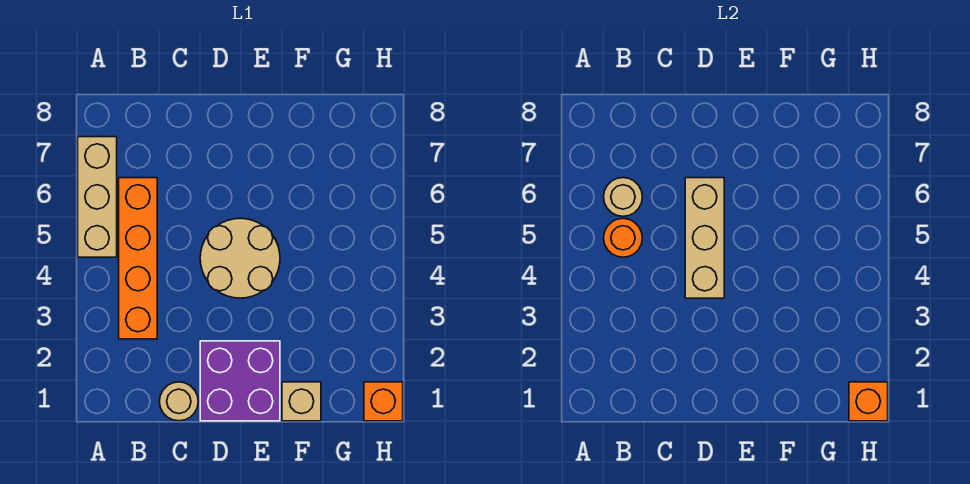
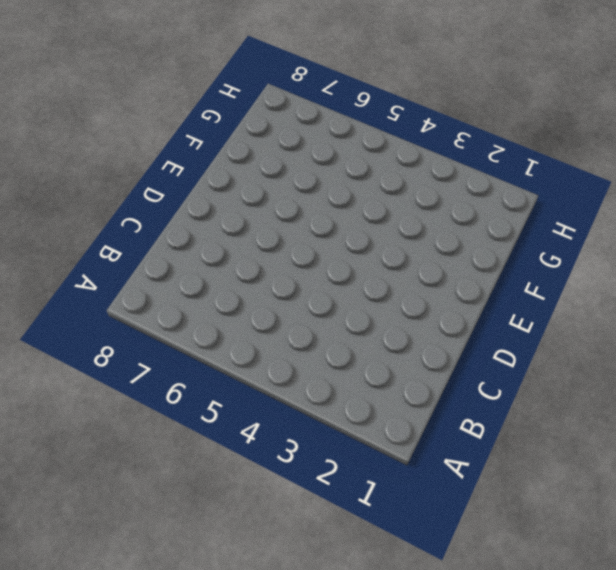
none -> tan 1x3 brick [78,137,117,257]
none -> orange 1x4 brick [119,178,157,339]

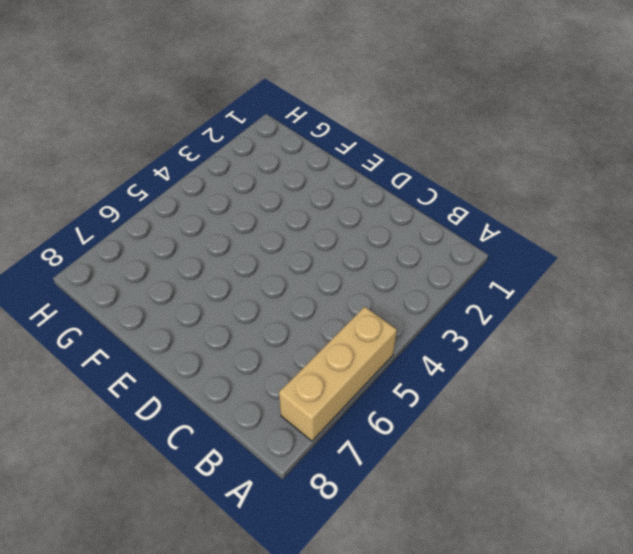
none -> orange 1x4 brick [119,178,157,339]
none -> tan 1x1 round brick [159,382,198,421]

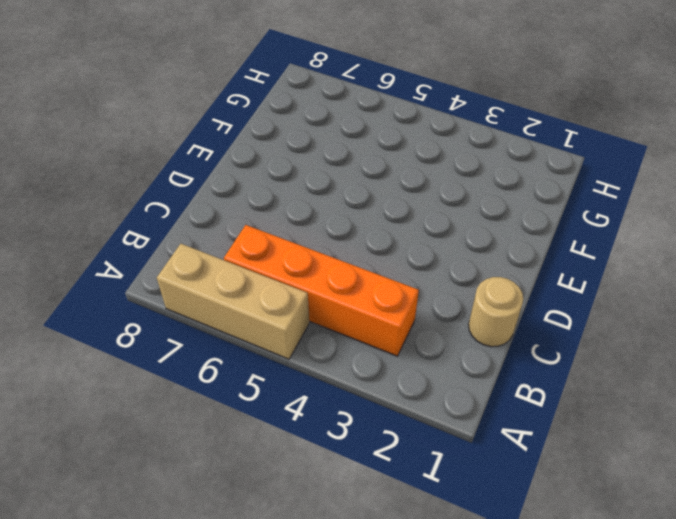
none -> purple 2x2 brick [200,341,280,421]
none -> tan 2x2 round brick [200,218,280,298]

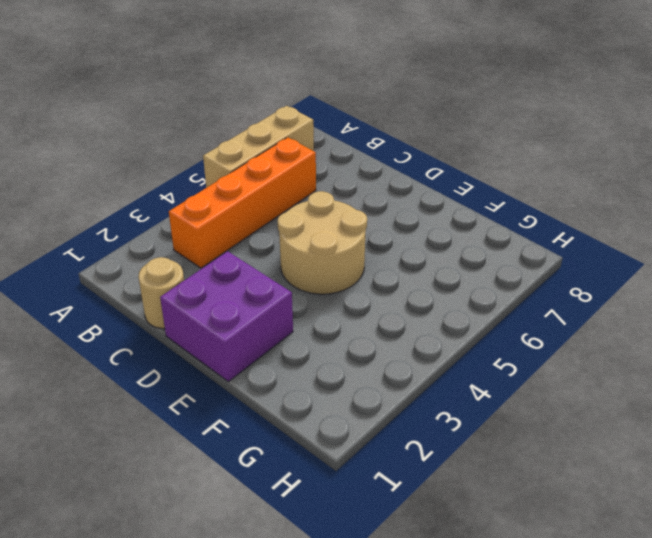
none -> tan 1x1 brick [282,382,321,421]
none -> orange 1x1 brick [364,382,403,421]

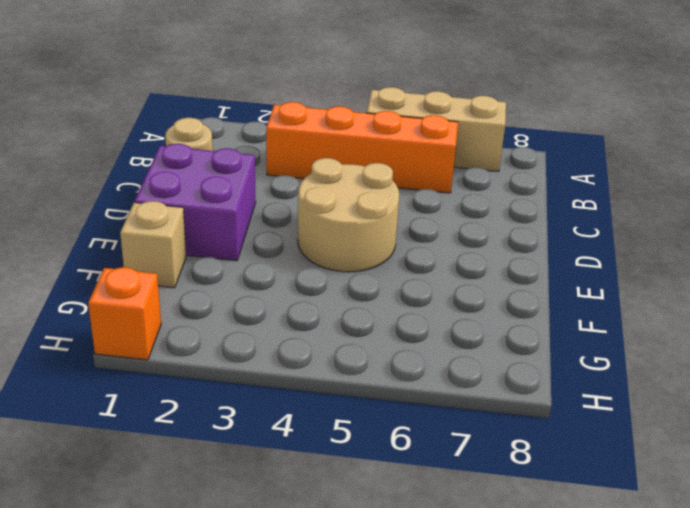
none -> orange 1x1 round brick [604,219,642,257]
none -> tan 1x1 round brick [604,178,642,216]

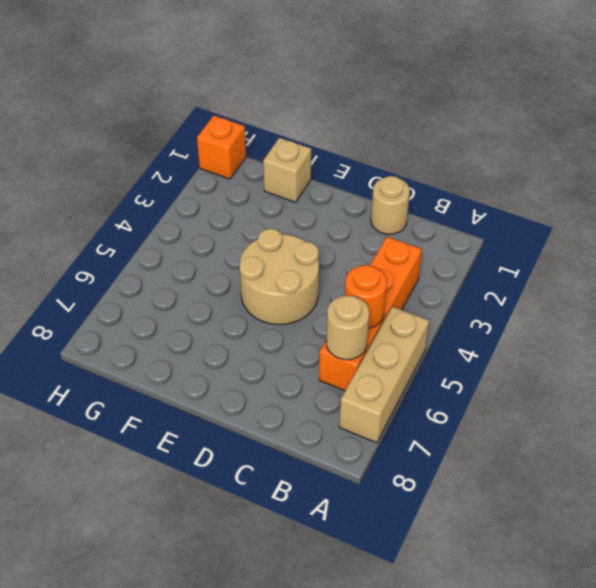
none -> purple 2x2 brick [200,341,280,421]
none -> tan 1x3 brick [685,178,724,298]

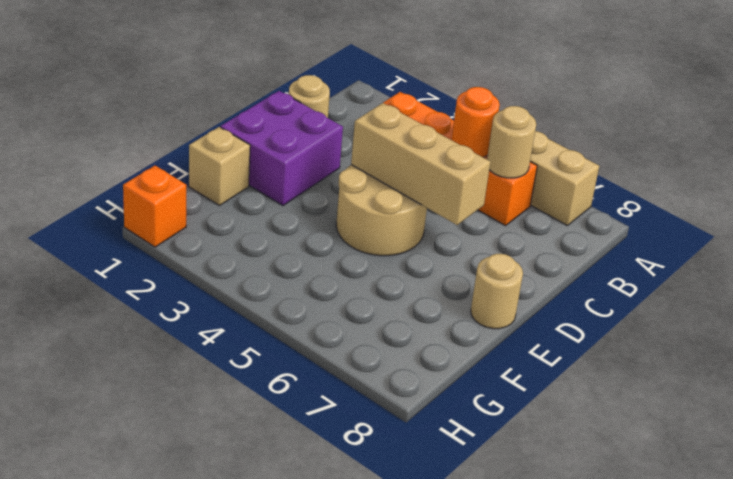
tan 1x1 round brick [471,254,523,329] -> none
none -> orange 1x1 brick [849,382,888,421]

